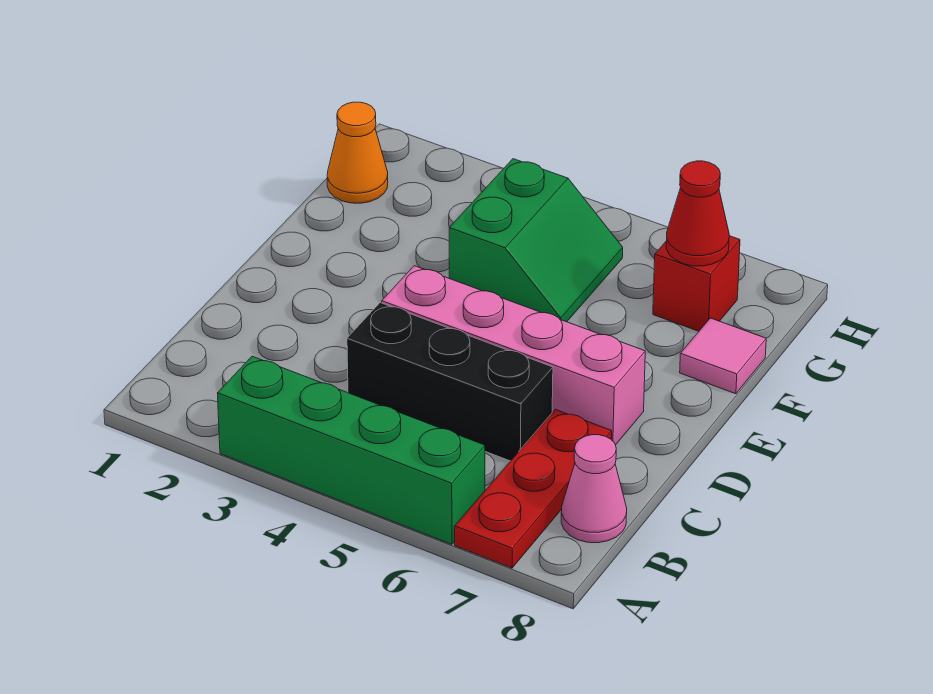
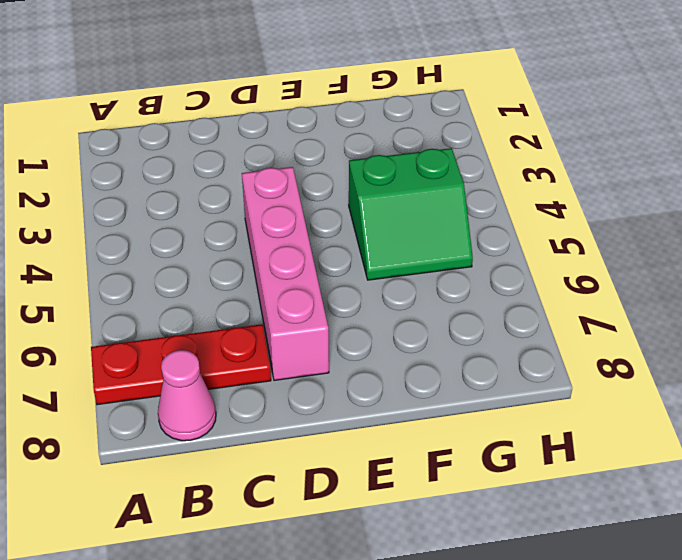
none -> green 1x4 brick [217,356,485,545]
none -> black 1x3 brick [347,303,553,461]

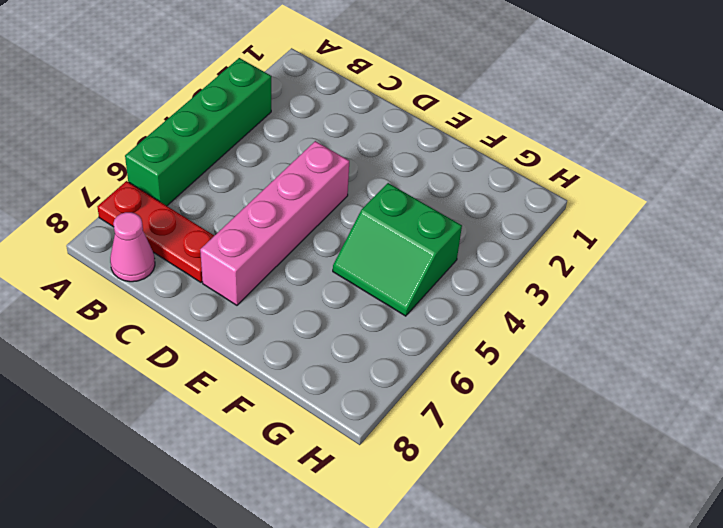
none -> black 1x3 brick [347,303,553,461]
none -> pink 1x1 tile [680,318,766,394]

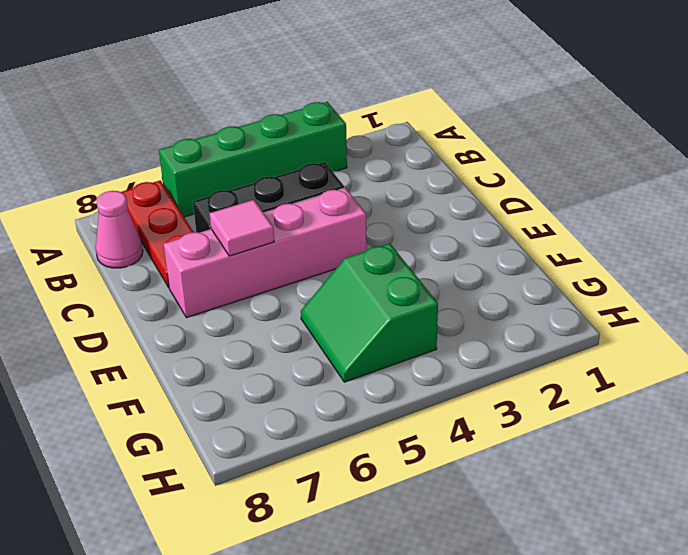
pink 1x1 tile [210,200,274,256] -> pink 1x1 tile moved to [680,318,766,394]
none -> orange 1x1 cone [327,102,388,203]
none -> red 1x1 brick [653,236,740,331]

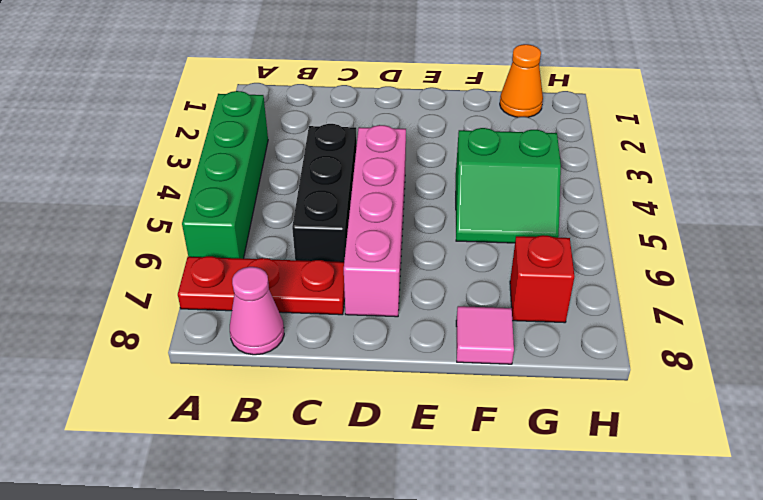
none -> red 1x1 cone [666,161,729,266]

